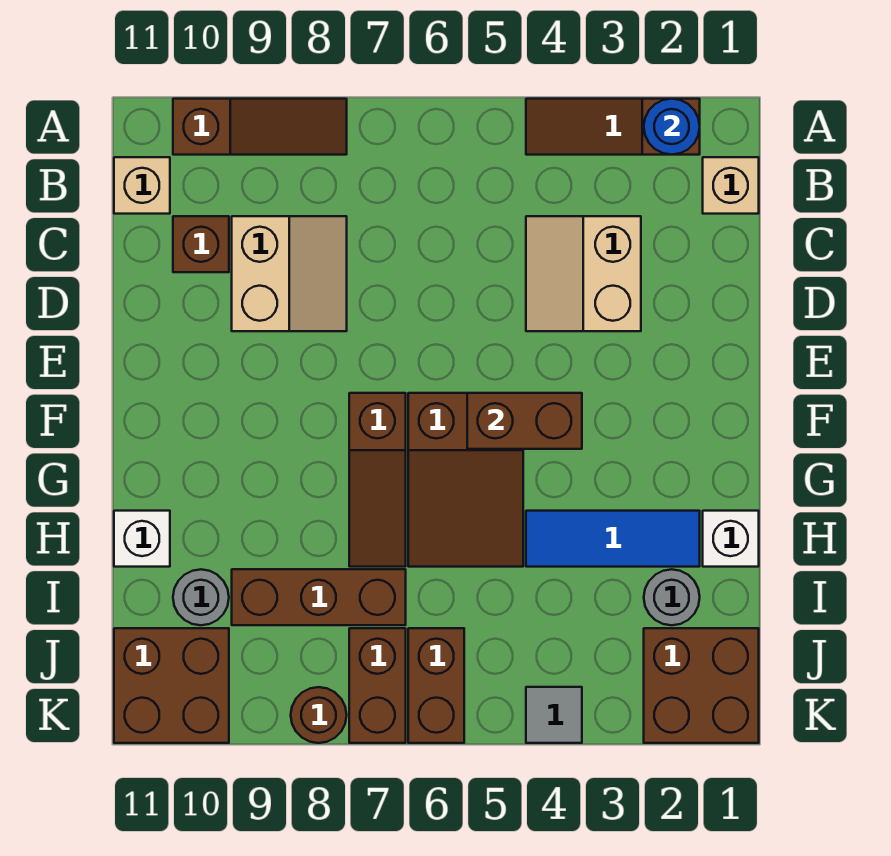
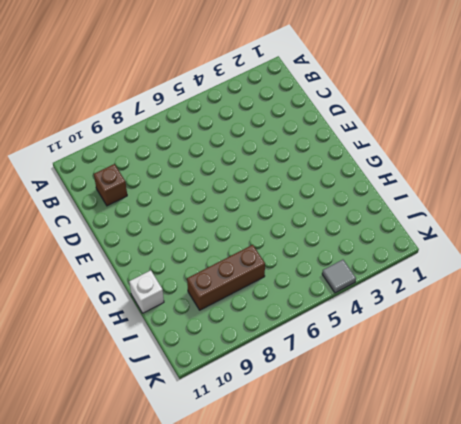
none -> brown 1x3 slope [526,99,700,155]
none -> brown 1x3 slope [173,99,347,155]
none -> tan 1x1 brick [703,157,759,214]

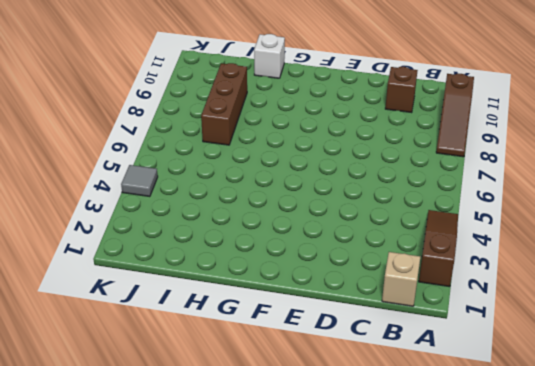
none -> tan 1x1 brick [114,157,170,214]
none -> tan 2x2 slope [526,216,641,331]
none -> tan 2x2 slope [232,216,347,331]

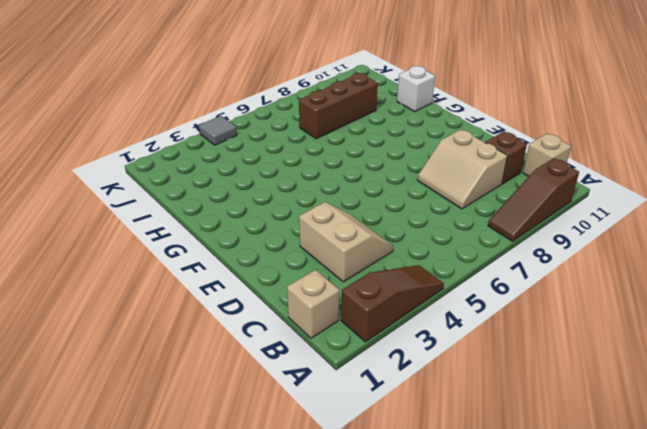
none -> brown 2x3 slope [408,393,523,567]
none -> brown 1x3 slope [349,393,406,567]
none -> white 1x1 brick [703,511,759,567]

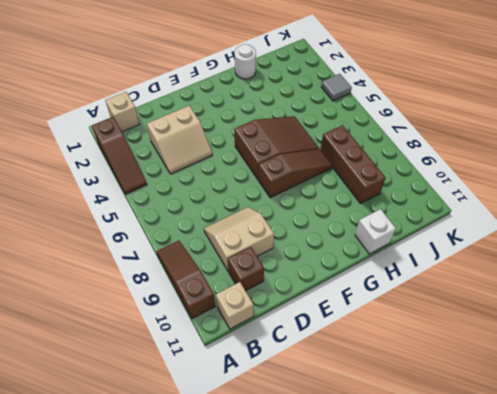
white 1x1 round brick [235,44,256,79] -> white 1x1 brick [703,511,759,567]
none -> blue 1x3 tile [526,511,700,567]
none -> grey 1x1 round brick [644,569,700,625]
none -> grey 1x1 round brick [173,569,229,625]

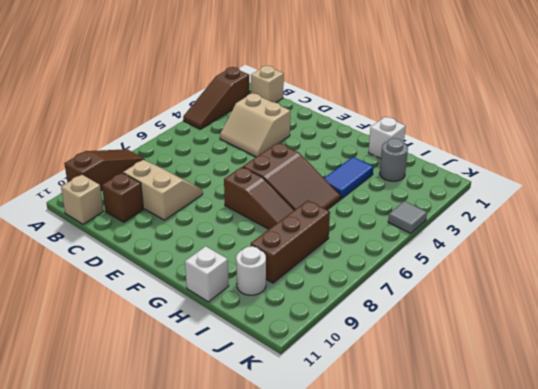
blue 1x2 tile [324,157,373,199] -> blue 1x3 tile [526,511,700,567]
white 1x1 round brick [236,246,266,295] -> grey 1x1 round brick [173,569,229,625]
none -> brown 2x2 brick [644,628,759,743]
none -> brown 1x2 brick [408,628,464,743]
none -> brown 1x2 brick [349,628,406,743]

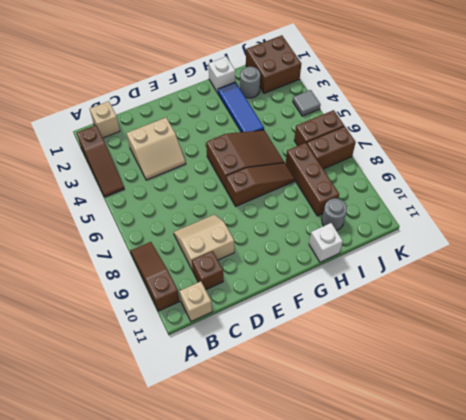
none -> brown 2x2 brick [114,628,229,743]
none -> brown 1x1 round brick [291,687,347,743]
none -> blue 1x1 round brick [644,99,700,155]

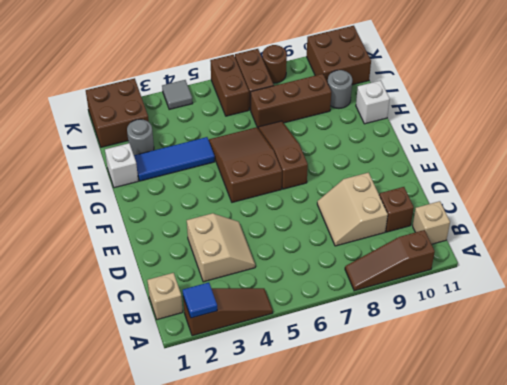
blue 1x1 tile [183,282,217,318] -> blue 1x1 round brick [644,99,700,155]
none -> brown 1x2 brick [467,393,582,449]

